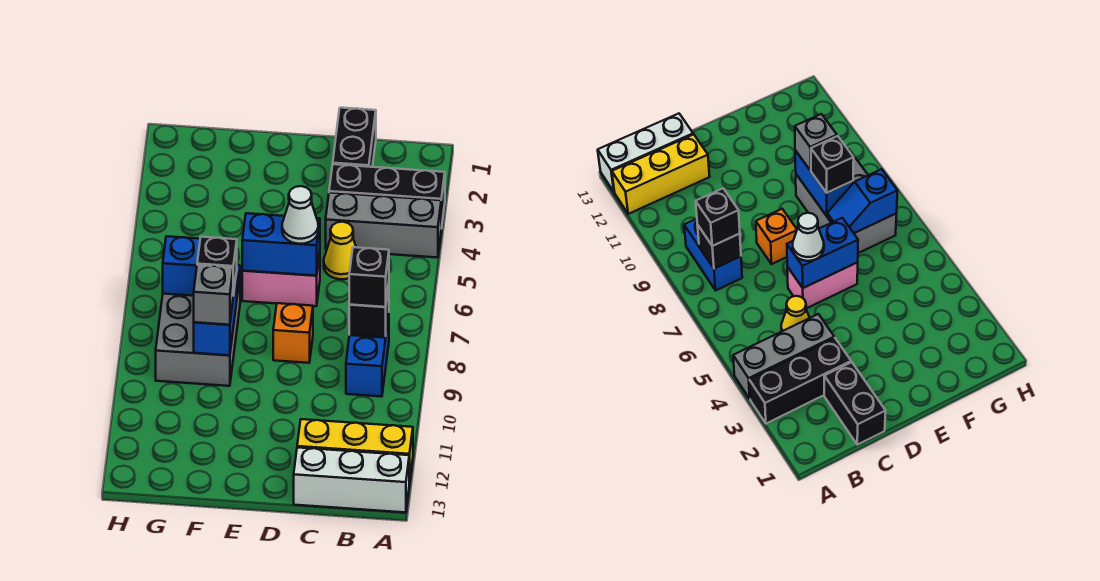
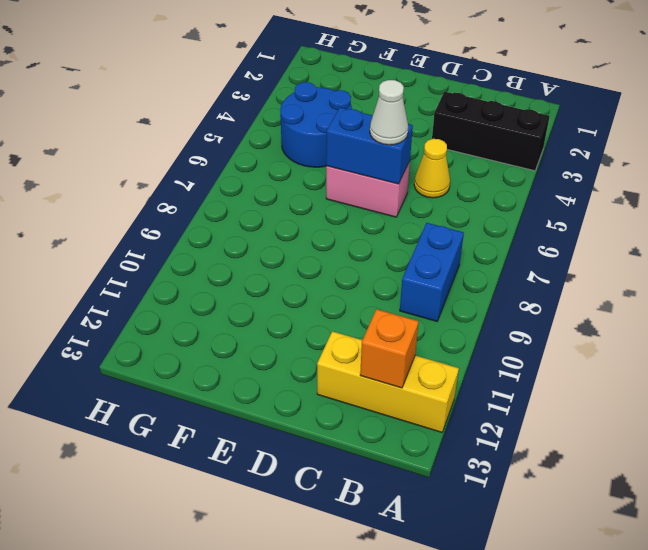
orange 1x1 brick [360,309,419,388] -> orange 1x1 brick moved to [273,303,313,363]
blue 2x2 round brick [280,82,352,167] -> none
none -> grey 1x3 brick [326,193,441,258]
none -> white 1x3 brick [294,447,409,513]
none -> black 1x2 brick [333,108,376,167]

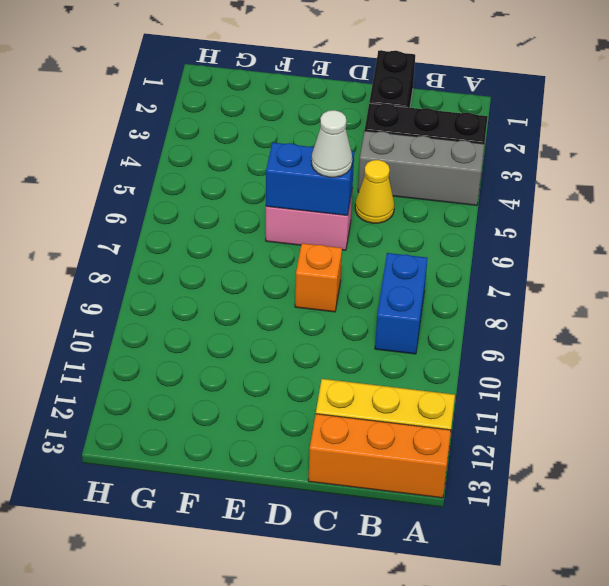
orange 1x3 brick [308,414,451,498] -> white 1x3 brick [294,447,409,513]
none -> grey 2x3 brick [156,279,240,386]
none -> black 1x1 brick [349,284,389,338]
none -> blue 1x2 slope [163,236,240,296]

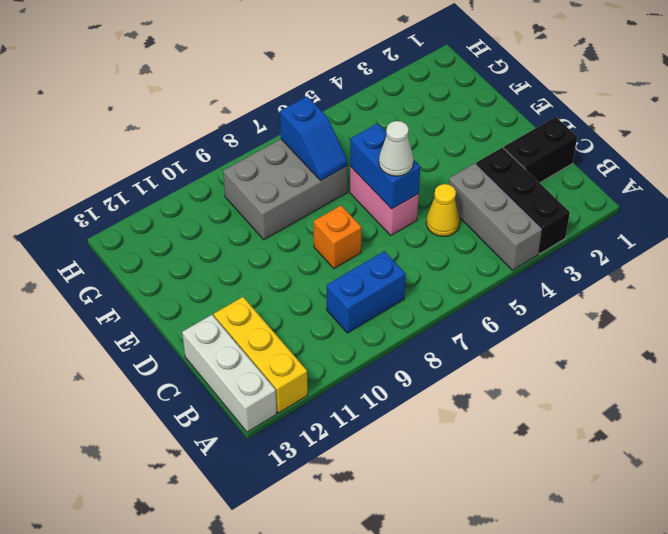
none -> black 1x1 brick [349,284,389,338]
none -> blue 1x2 brick [194,273,237,355]
none -> black 1x1 brick [349,247,389,307]

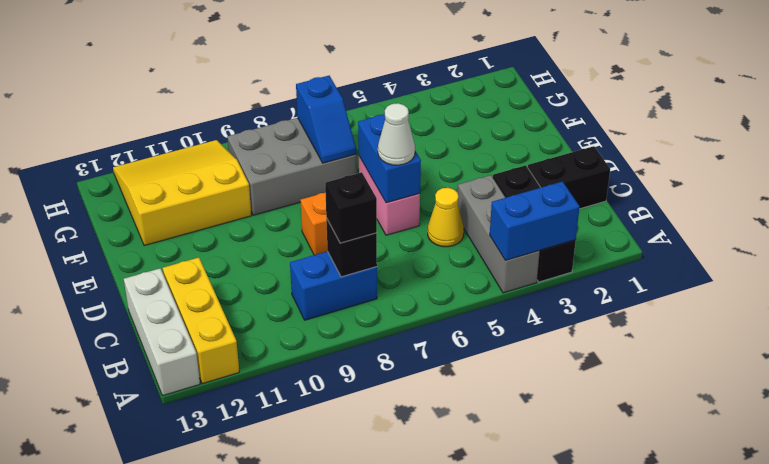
blue 1x2 brick [490,182,580,261] -> blue 1x2 brick moved to [194,273,237,355]
yellow 3x3 slope [113,140,251,246] -> none
none -> black 1x1 brick [197,237,237,296]
none -> grey 1x1 brick [194,265,233,325]

